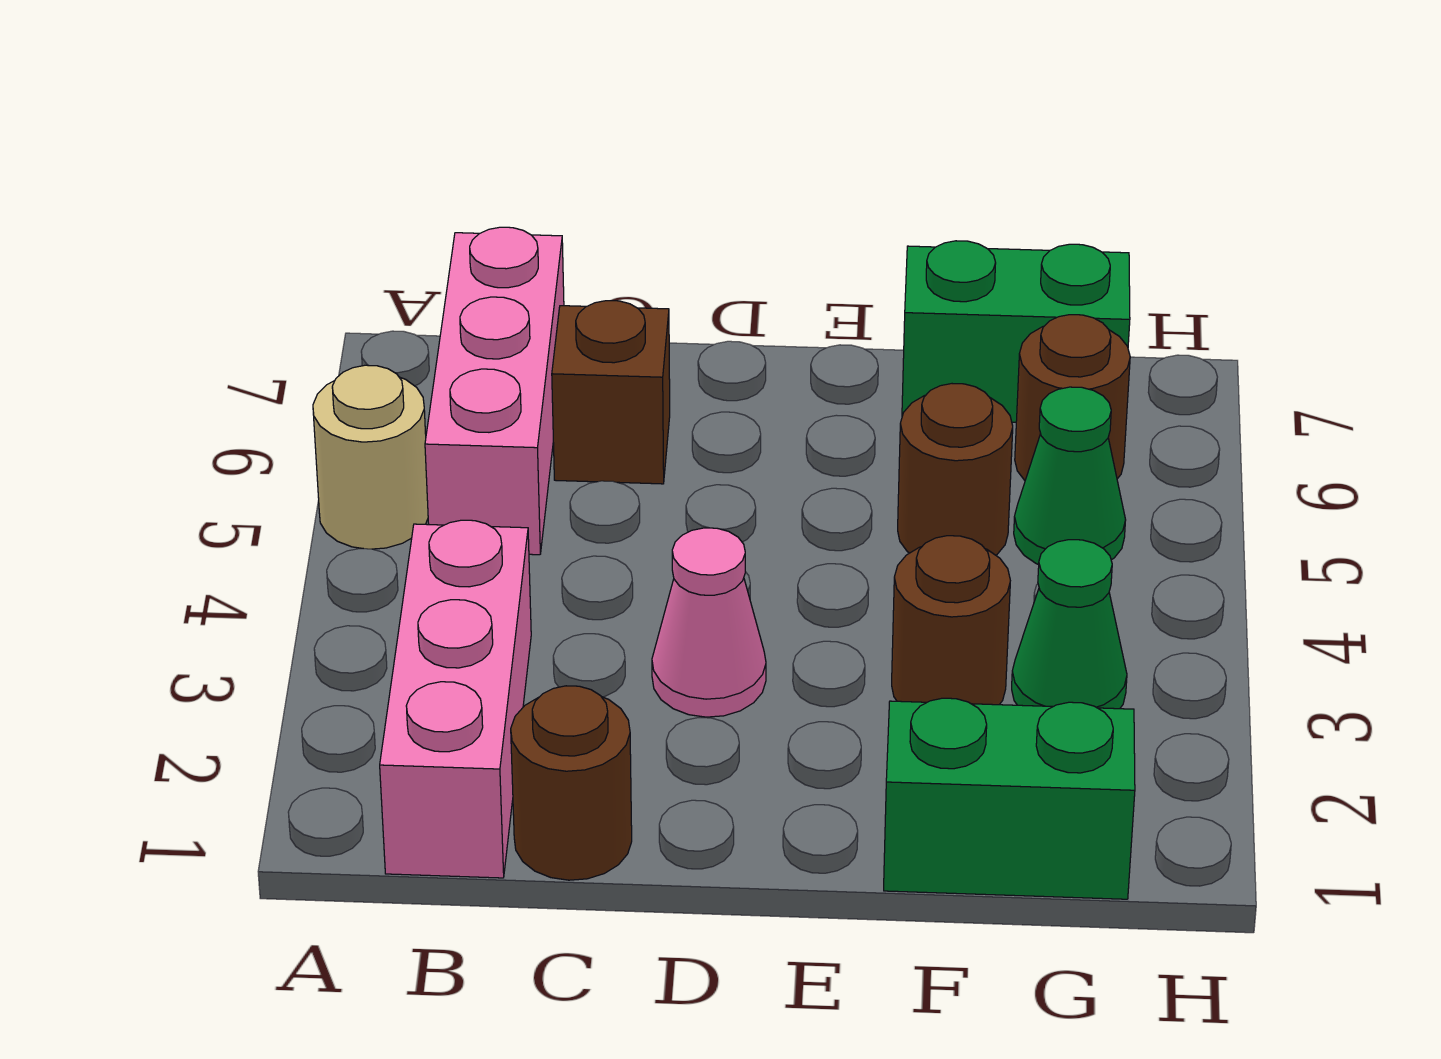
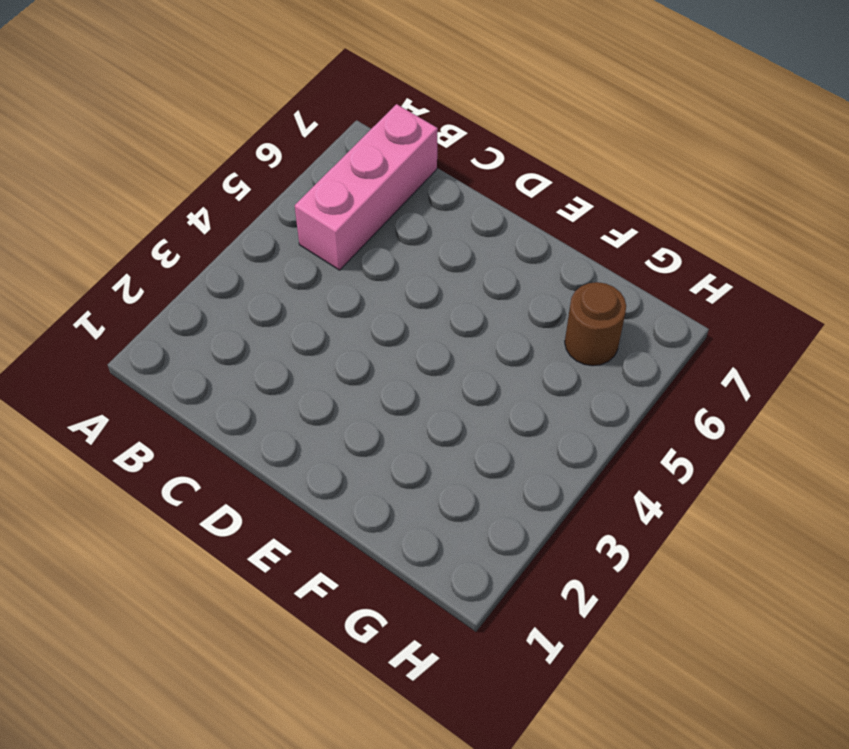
none -> tan 1x1 round brick [313,365,428,549]
none -> pink 1x3 brick [380,520,531,878]
none -> brown 1x1 round brick [511,686,632,880]

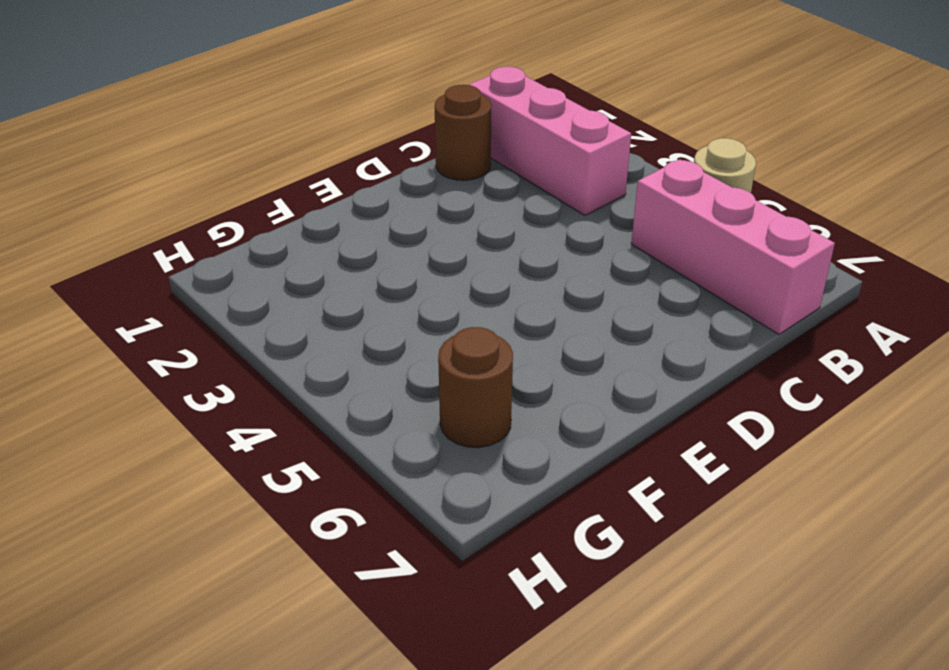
none -> brown 1x1 brick [552,301,670,484]
none -> pink 1x1 cone [652,528,766,717]
none -> green 1x2 brick [884,698,1135,899]

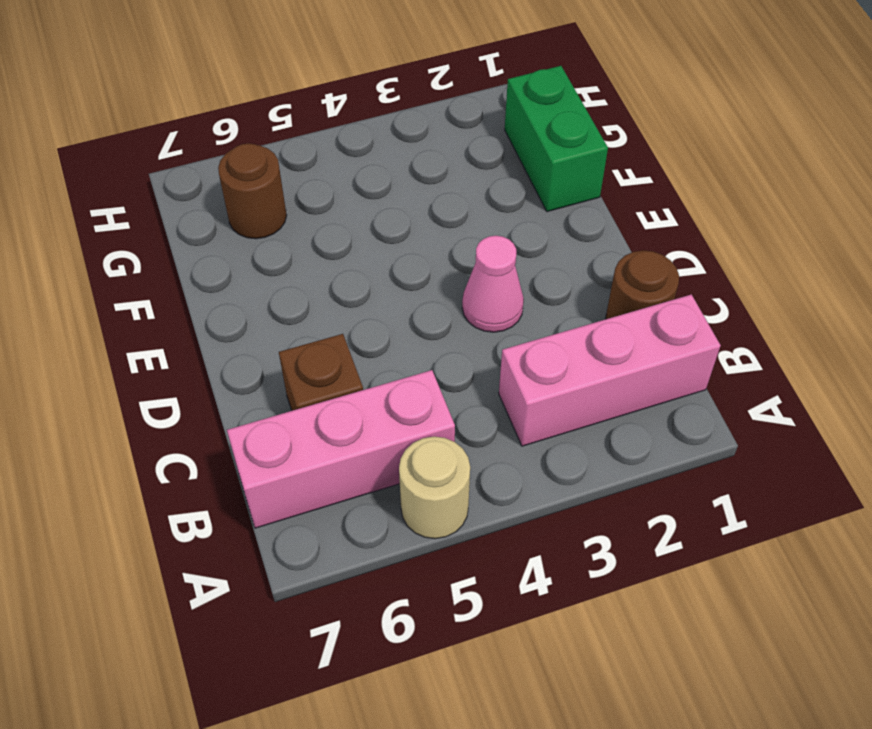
none -> brown 1x1 round brick [892,536,1010,705]
none -> brown 1x1 round brick [898,384,1013,555]
none -> green 1x2 brick [902,241,1130,422]

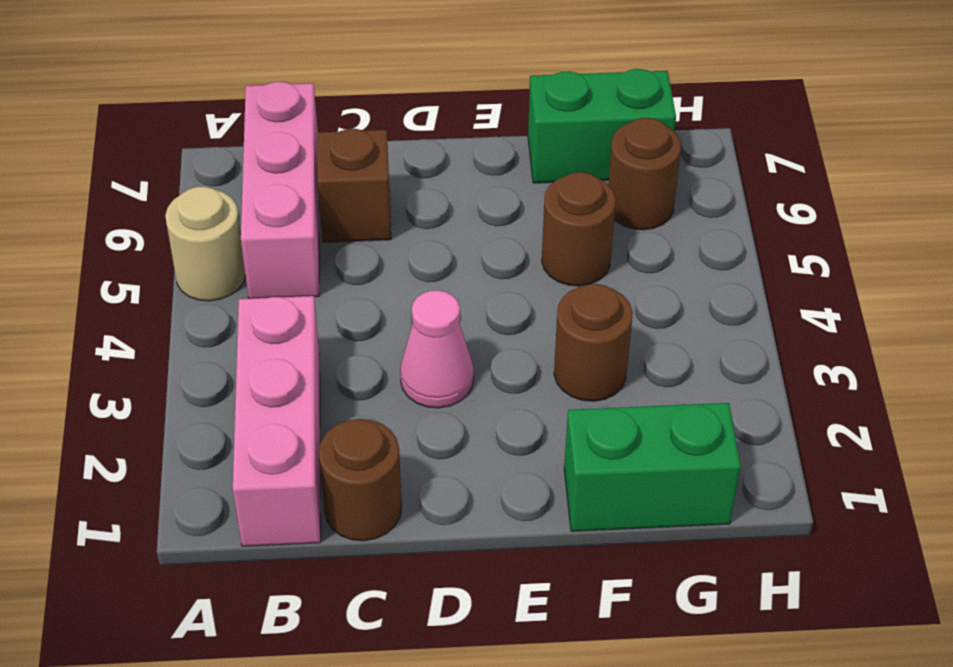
none -> green 1x1 cone [1012,540,1127,709]
none -> green 1x1 cone [1014,387,1126,565]

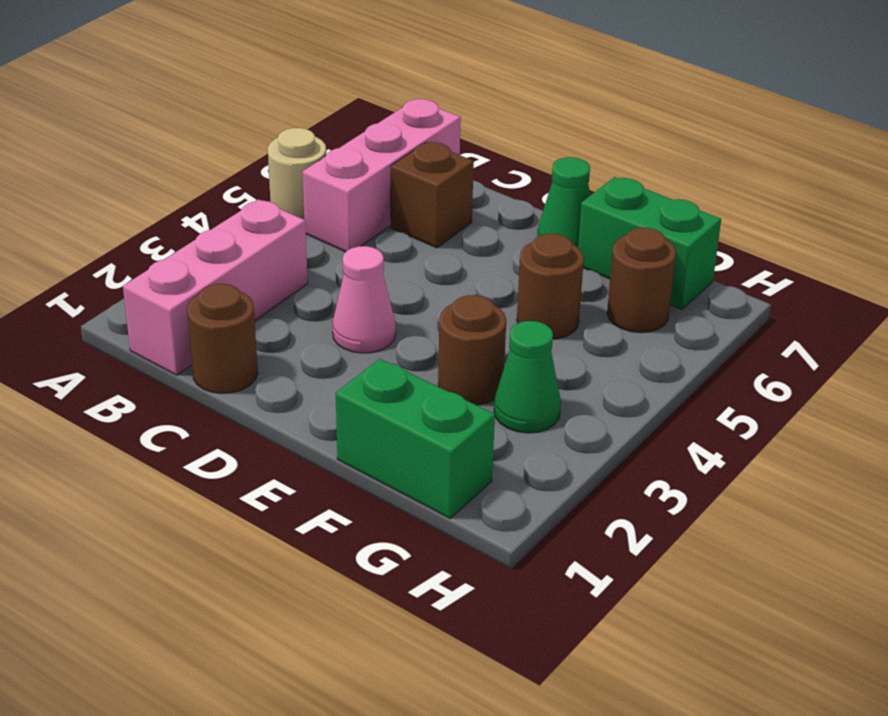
green 1x1 cone [537,157,590,247] -> green 1x1 cone moved to [1014,387,1126,565]

